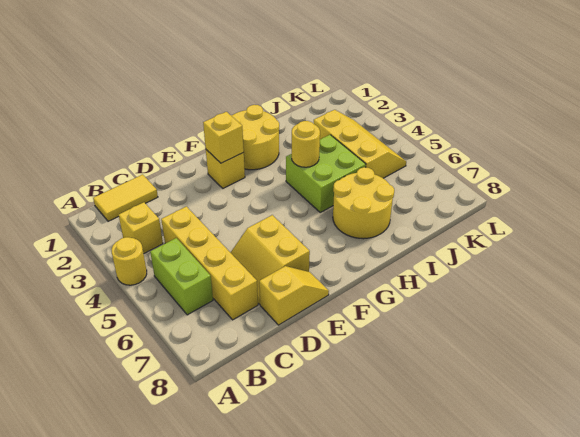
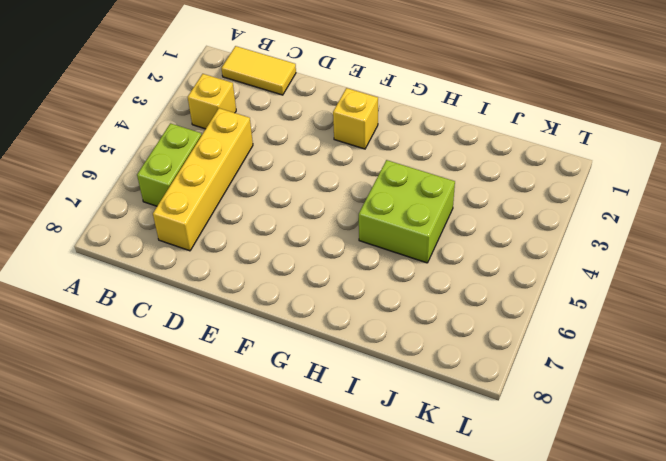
none -> yellow 1x1 round brick [111,237,147,285]
none -> yellow 2x2 slope [230,215,310,304]
none -> yellow 1x2 slope [259,266,329,325]

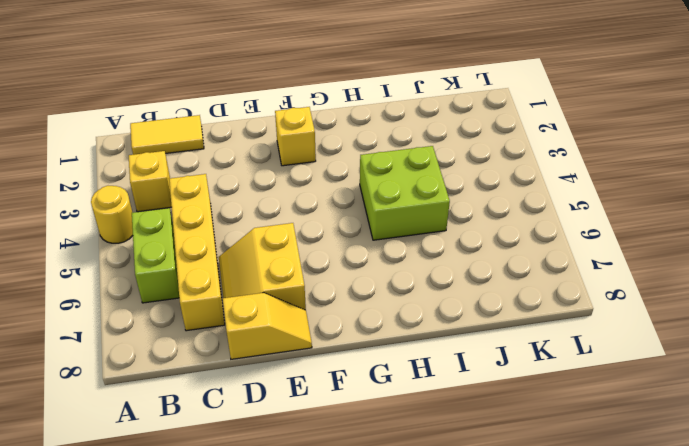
none -> yellow 2x2 round brick [231,105,279,170]
none -> yellow 2x2 round brick [333,167,394,239]
none -> yellow 2x3 slope [313,110,406,178]

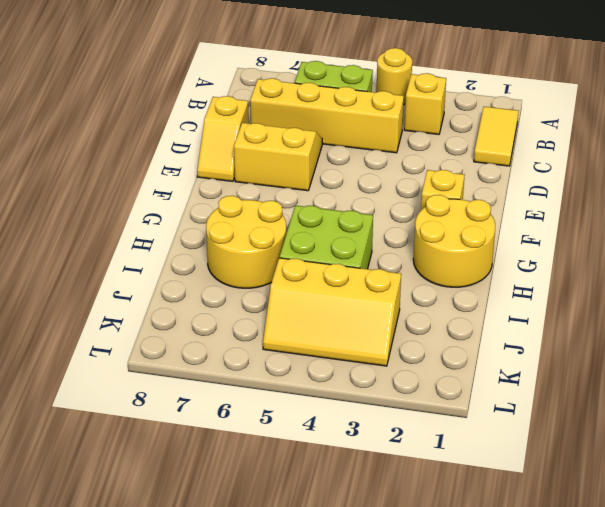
none -> yellow 1x1 brick [203,112,244,163]
none -> yellow 1x1 round brick [292,121,320,167]

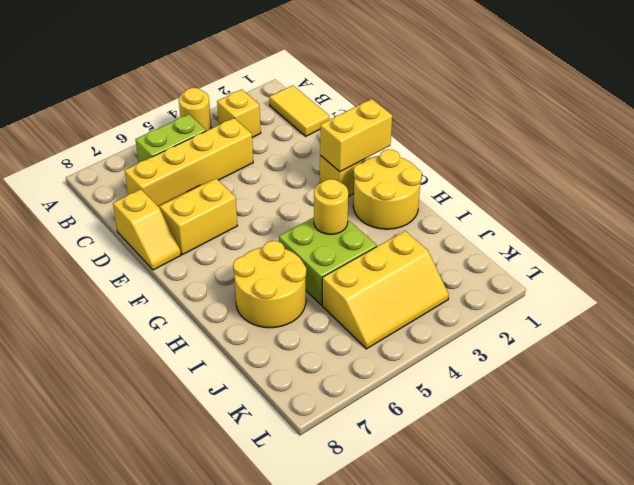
yellow 1x2 brick [320,99,392,172] -> yellow 1x1 brick [203,112,244,163]

